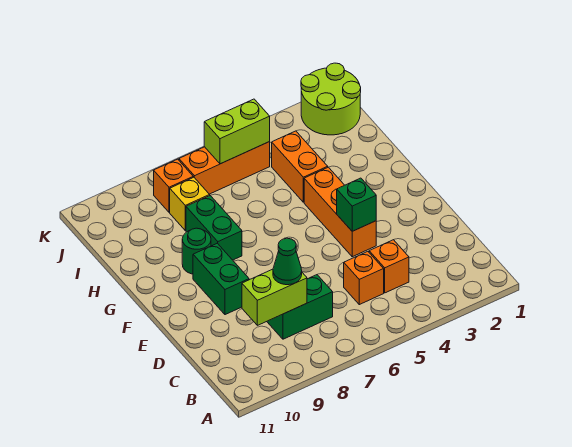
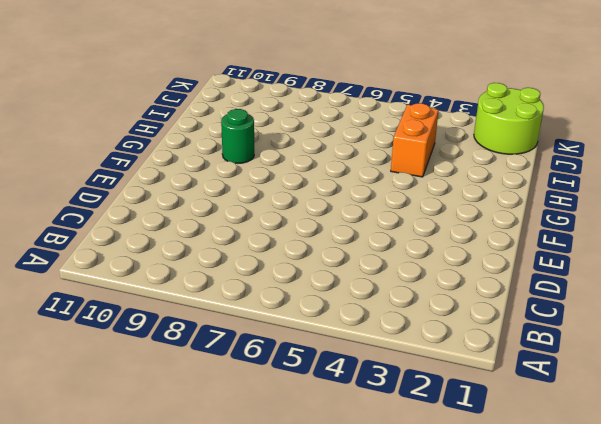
none -> orange 1x1 brick [369,240,409,293]
none -> orange 1x1 brick [344,252,384,305]
none -> green 1x2 brick [267,275,333,339]

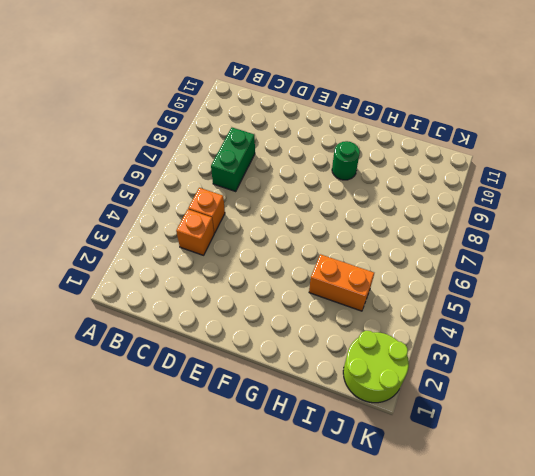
none -> orange 1x3 brick [304,167,376,257]
none -> green 1x2 brick [193,243,249,315]
none -> green 1x2 brick [186,196,242,260]

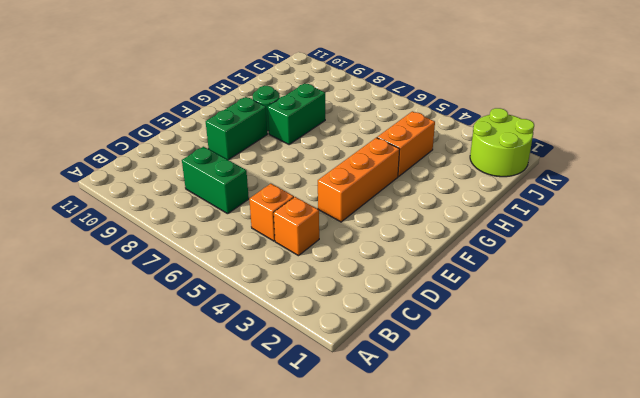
none -> yellow 1x1 brick [170,177,210,230]
none -> orange 1x3 brick [179,142,270,194]
none -> orange 1x1 brick [154,159,193,212]

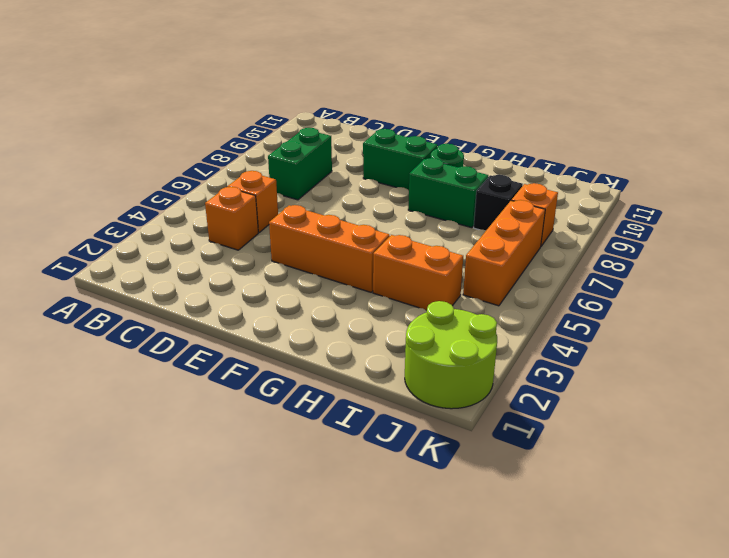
black 1x1 brick [474,175,523,230] -> yellow 1x1 brick [170,177,210,230]
none -> lime 1x2 brick [242,269,307,325]
none -> green 1x1 brick [337,178,376,231]
none -> lime 1x2 brick [204,99,270,164]

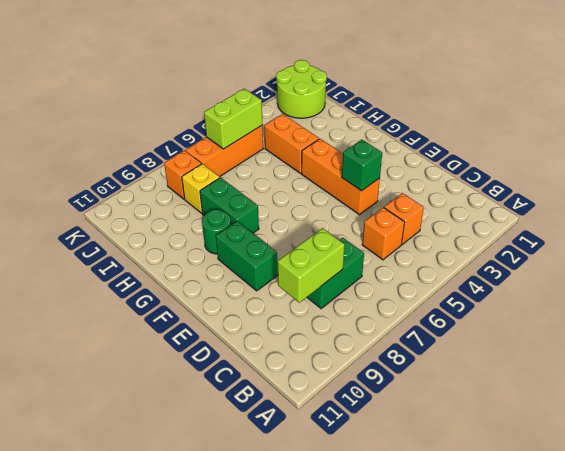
none -> green 1x1 cone [273,238,302,285]

